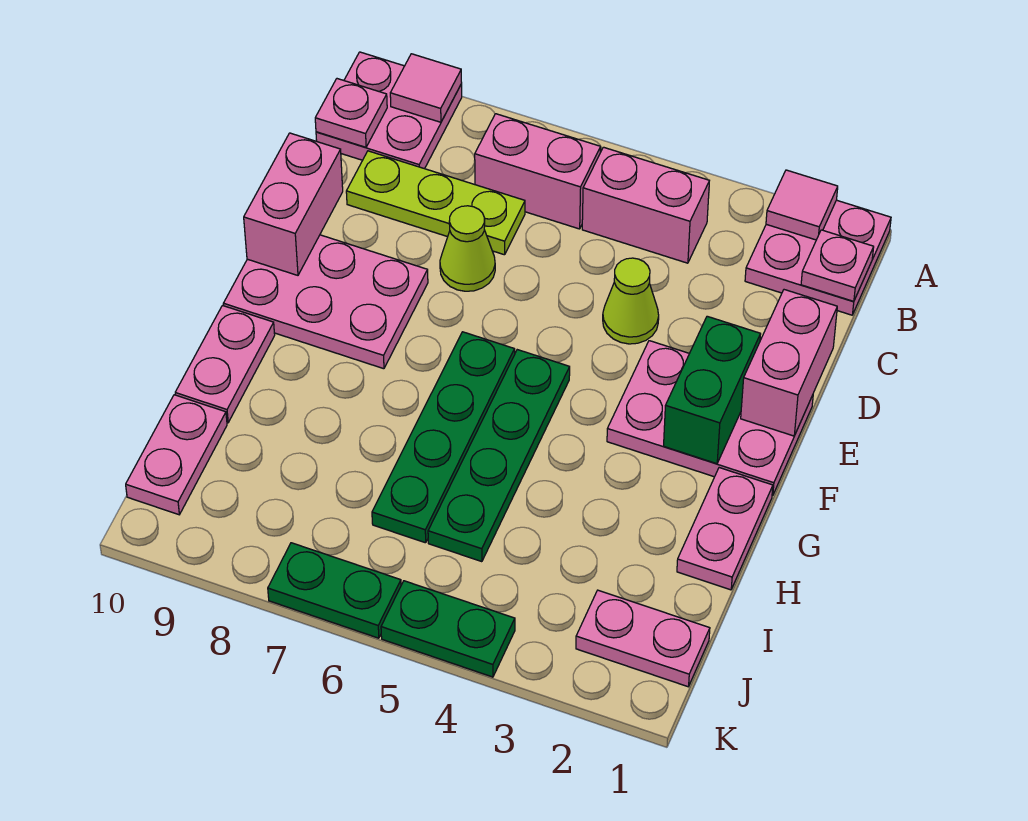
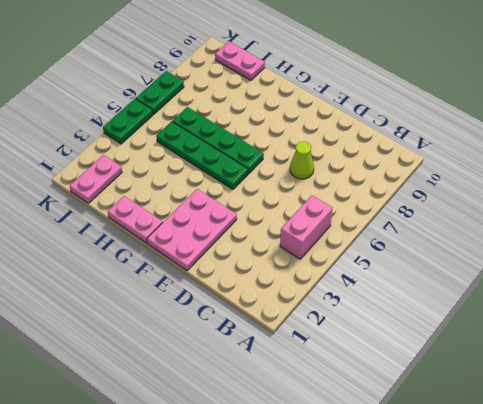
none -> pink 2x2 plate [745,200,891,315]
none -> pink 2x2 plate [316,52,462,169]
none -> pink 1x2 brick [475,114,601,229]

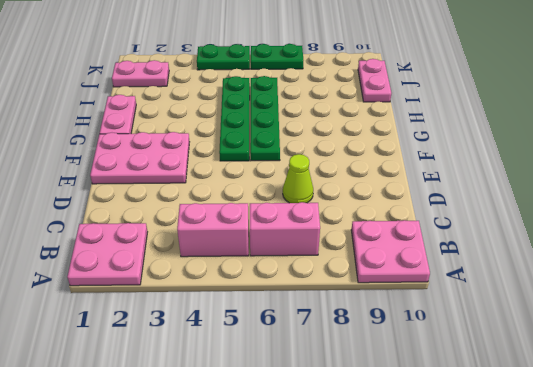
none -> lime 1x3 plate [346,151,525,255]
none -> lime 1x1 cone [603,258,659,344]
none -> pink 2x3 plate [223,235,428,369]

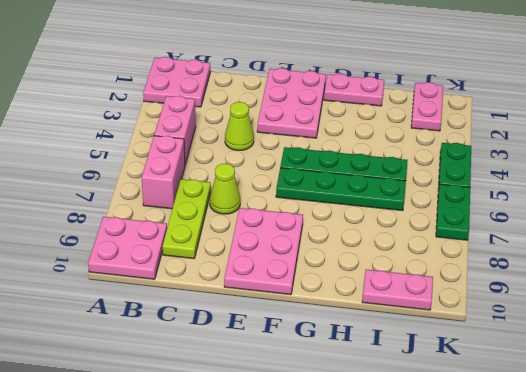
none -> pink 1x2 plate [175,306,275,423]
none -> pink 1x1 tile [766,170,838,240]
none -> pink 1x1 tile [390,54,462,122]

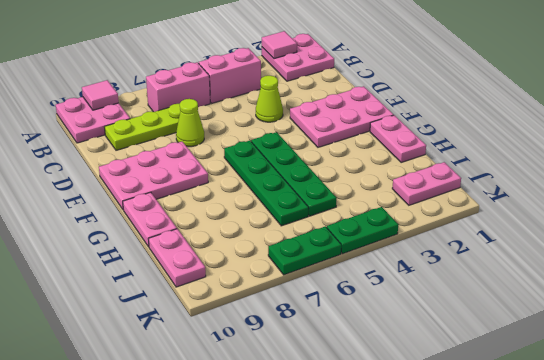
none -> pink 1x1 plate [801,230,874,301]
none -> pink 1x1 plate [315,79,387,147]
none -> pink 1x2 brick [741,290,837,436]

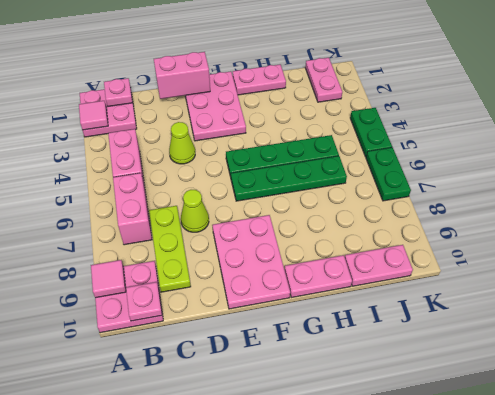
none -> pink 1x2 brick [244,133,343,275]
none -> green 1x2 brick [664,316,761,464]

